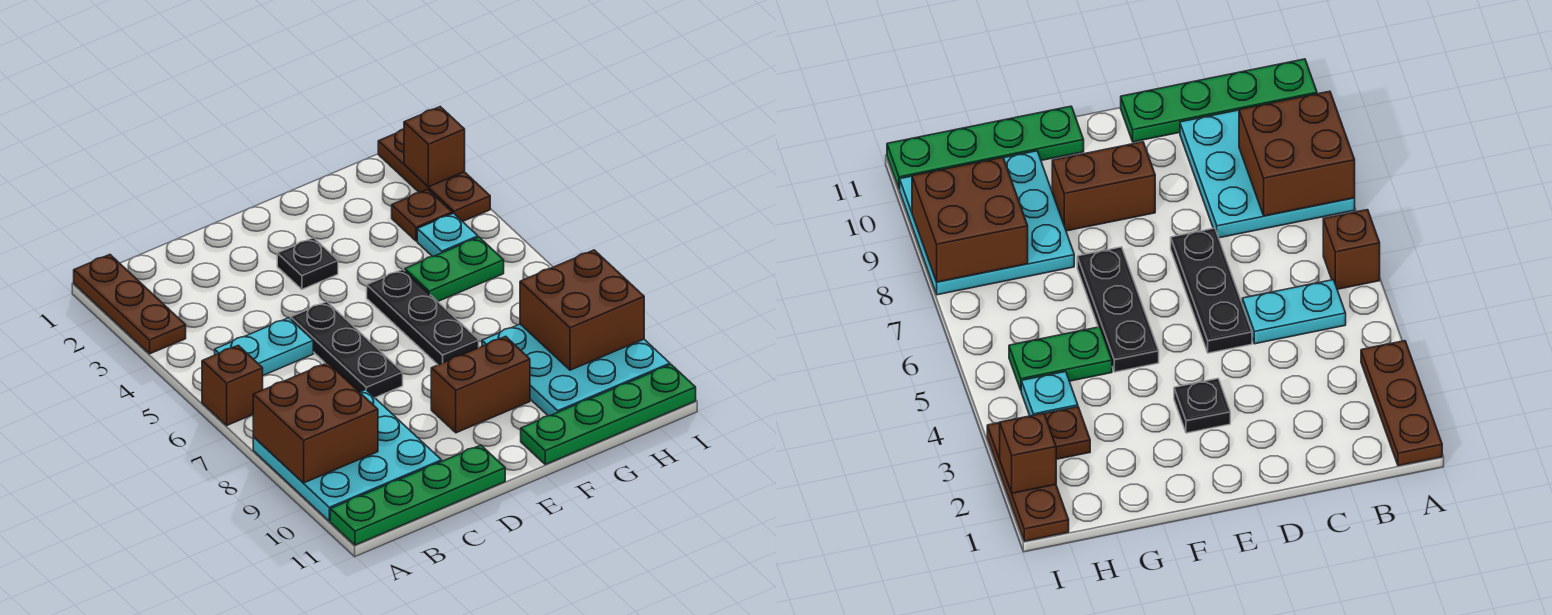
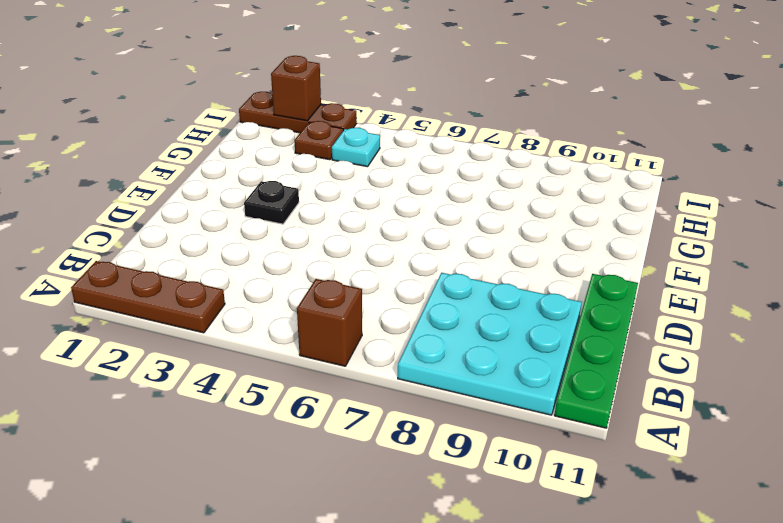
none -> cyan 1x2 plate [215,318,313,375]
none -> black 1x3 plate [291,302,403,397]
none -> brown 1x2 brick [431,336,530,433]

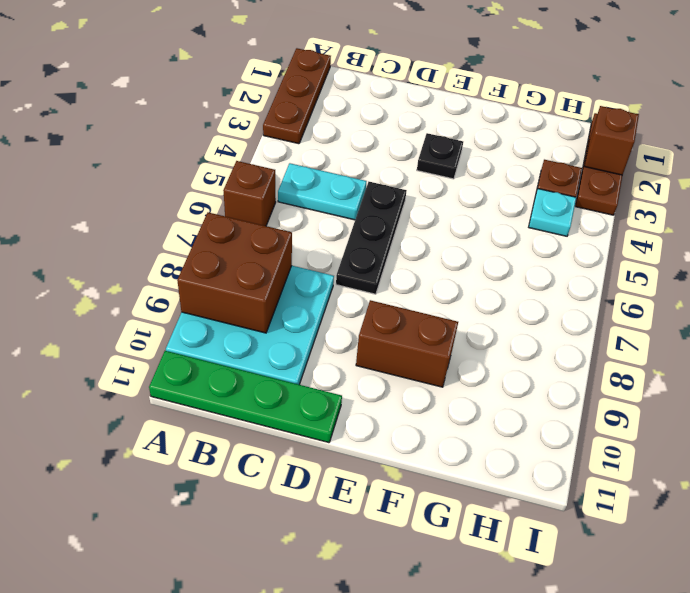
none -> black 1x3 plate [367,269,479,365]
none -> green 1x4 plate [521,365,696,464]
none -> green 1x2 plate [405,237,504,301]

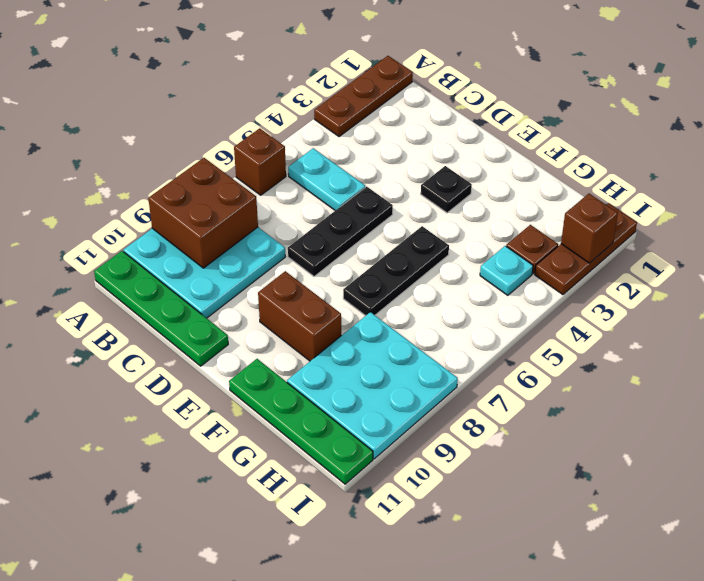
none -> green 1x2 plate [405,237,504,301]
none -> brown 2x2 brick [520,250,644,370]

